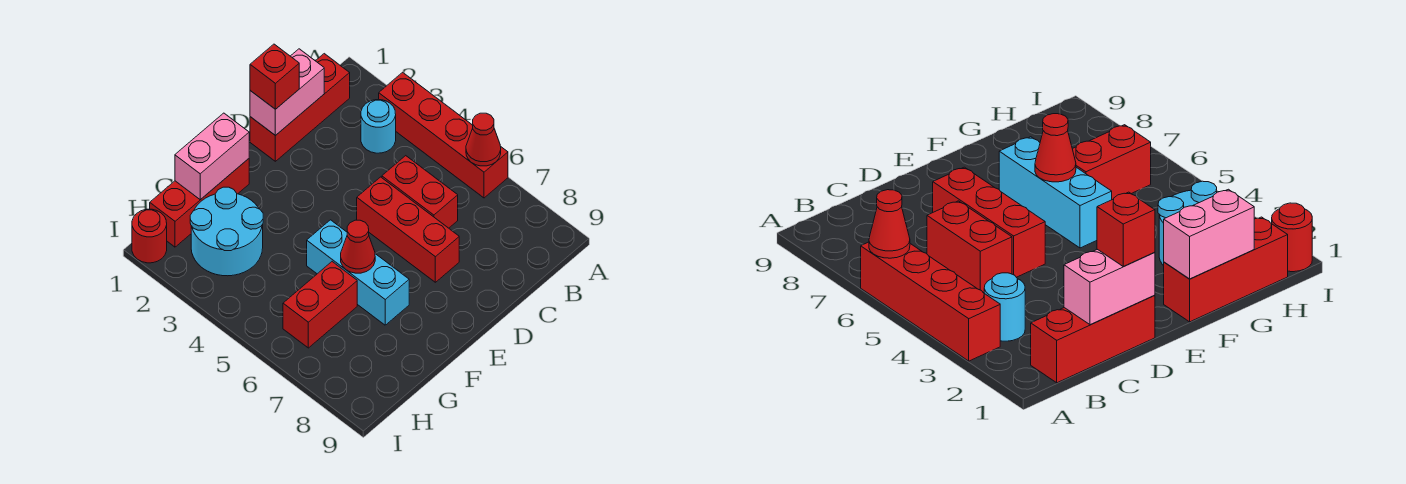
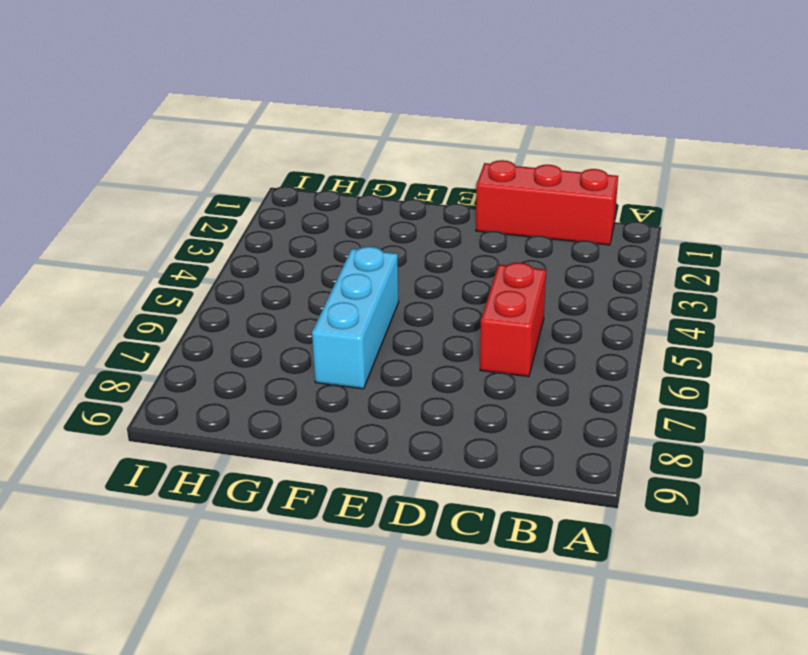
none -> red 1x4 brick [379,72,508,198]
none -> cyan 1x1 round brick [361,100,396,153]
none -> red 1x3 brick [357,177,459,282]

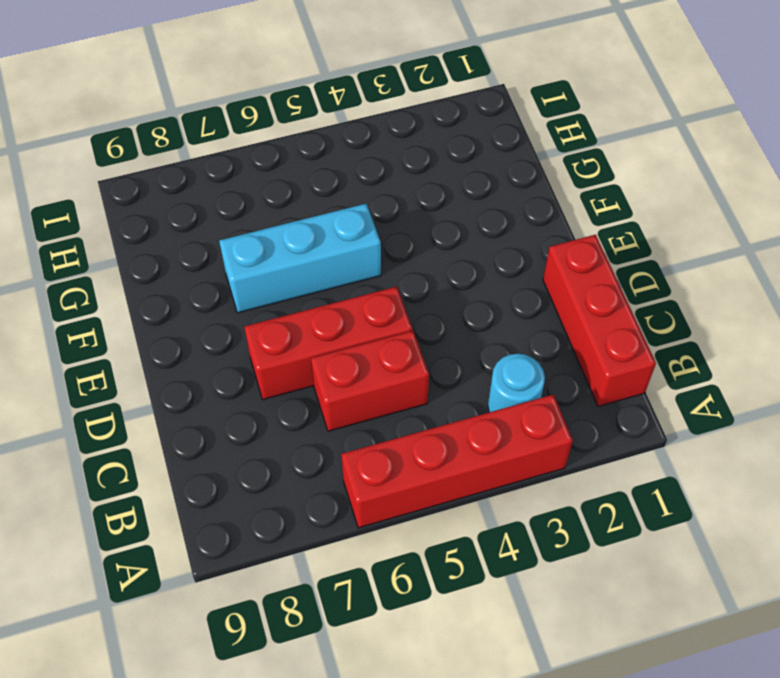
none -> red 1x3 brick [150,159,249,247]
none -> cyan 2x2 round brick [190,187,263,276]
none -> red 1x2 brick [283,262,357,348]

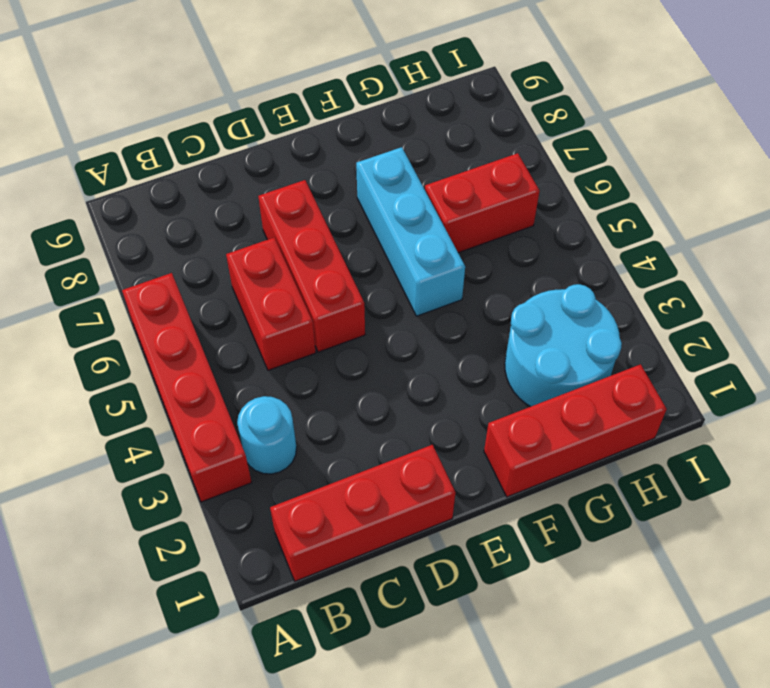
none -> red 1x1 round brick [132,209,167,263]
none -> red 1x1 cone [466,113,501,166]
none -> pink 1x2 brick [250,49,324,136]

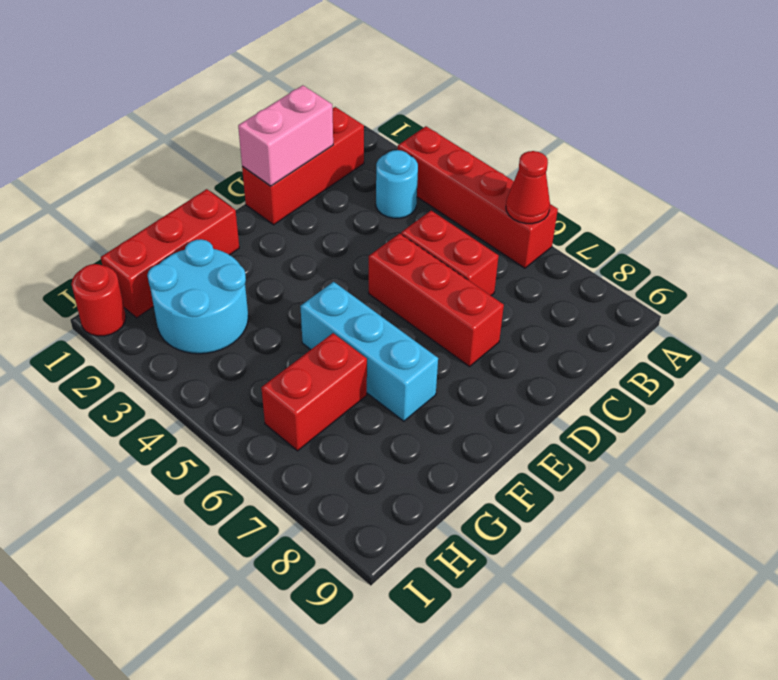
none -> pink 1x2 brick [175,113,249,200]
none -> red 1x1 cone [341,220,375,273]
none -> red 1x1 brick [250,44,299,109]

